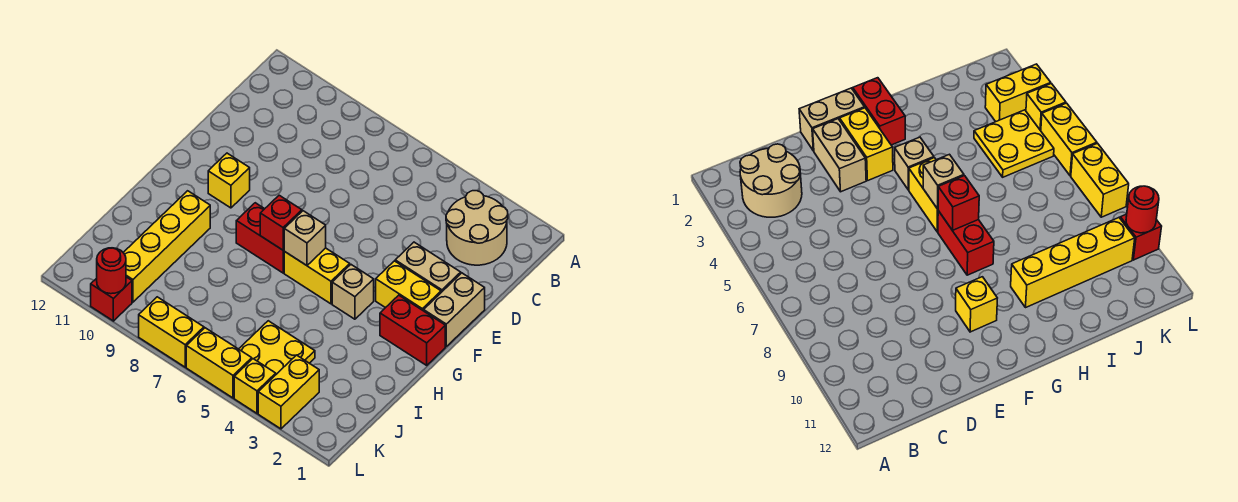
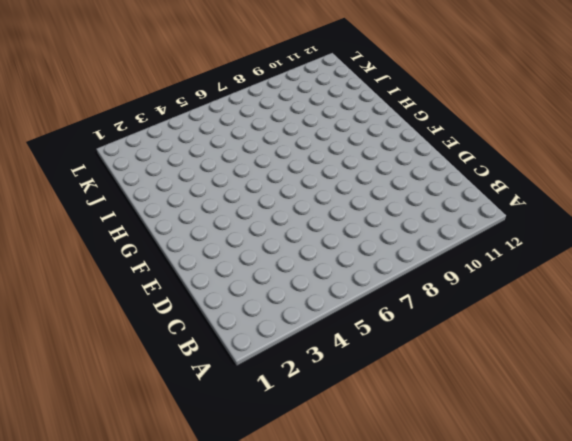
none -> tan 2x2 round brick [446,191,508,265]
none -> tan 1x2 brick [424,273,485,346]
none -> tan 1x2 brick [395,242,461,292]

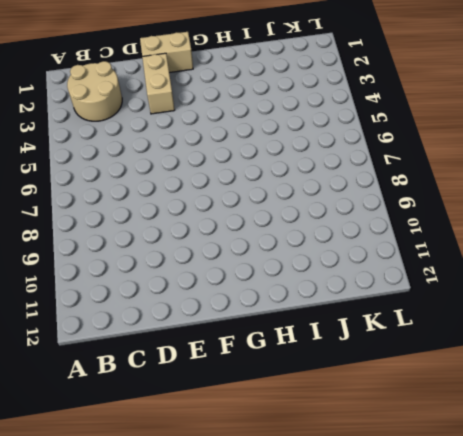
none -> yellow 1x2 brick [376,261,441,311]
none -> yellow 1x1 brick [208,153,250,208]
none -> red 1x2 brick [380,295,445,365]

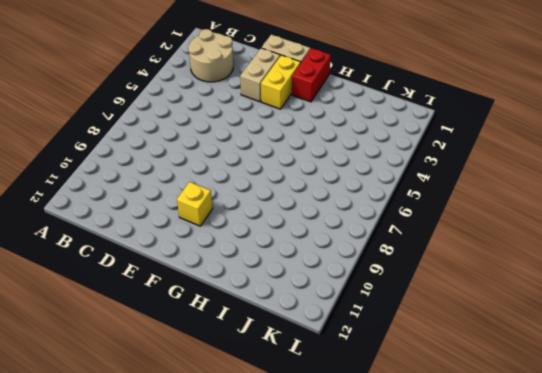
none -> tan 1x1 brick [332,265,374,319]
none -> yellow 1x2 brick [284,248,350,304]
none -> red 1x2 brick [236,203,284,273]

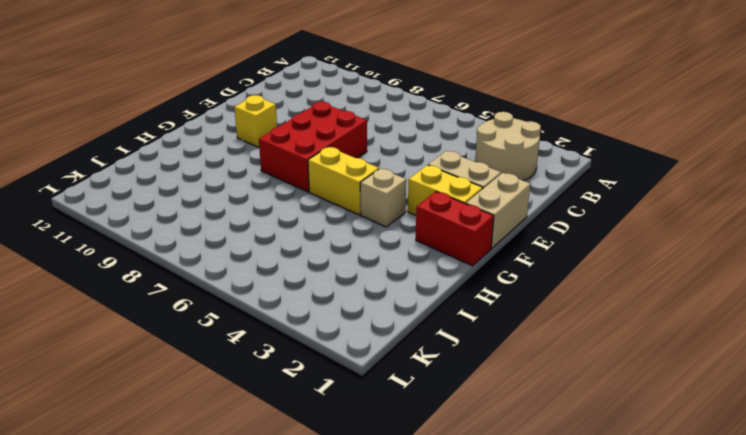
red 2x3 brick [259,102,367,192] -> red 1x2 brick [236,203,284,273]
none -> yellow 1x4 brick [123,191,210,302]
none -> yellow 2x2 plate [239,321,315,374]
none -> yellow 1x2 brick [258,355,319,429]

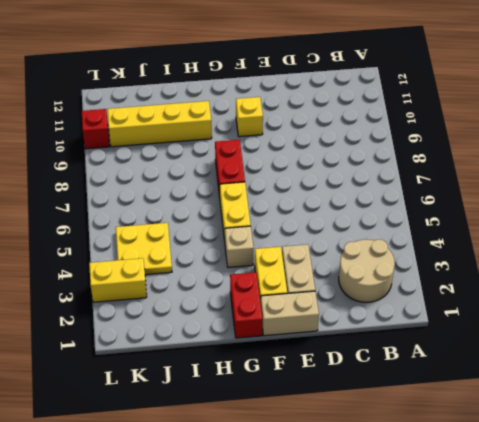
none -> yellow 1x1 brick [234,359,276,413]
none -> yellow 1x2 brick [186,328,252,398]
none -> yellow 1x2 brick [139,297,204,367]

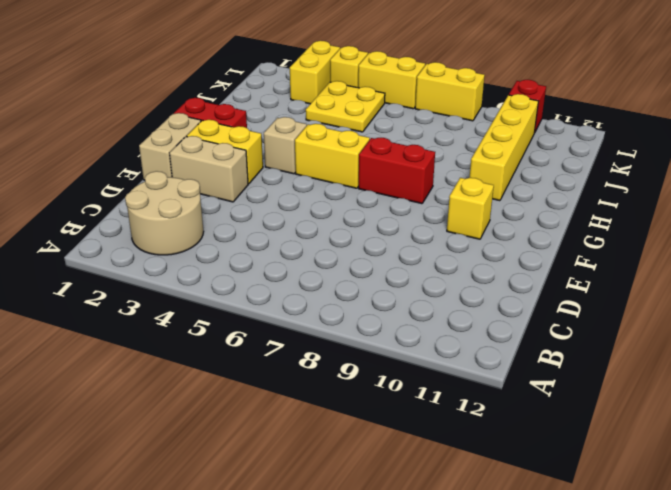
none -> tan 1x1 brick [284,211,326,266]
none -> red 1x1 brick [260,195,302,250]
none -> red 1x1 round brick [97,248,126,294]

